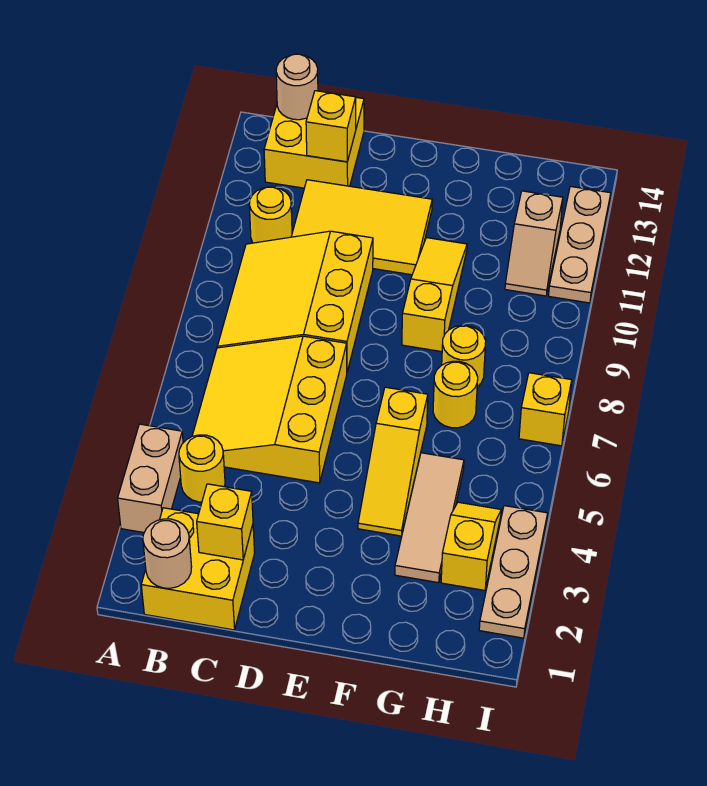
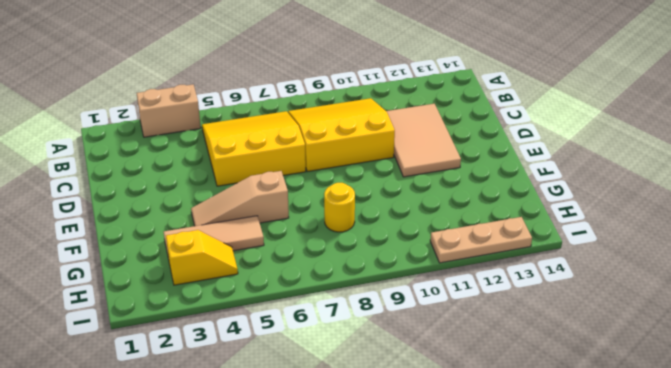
tan 2x3 tile [386,104,461,177] -> yellow 2x3 tile [291,180,432,275]
tan 1x3 slope [191,171,289,226] -> yellow 1x3 slope [358,387,428,536]
none -> yellow 2x2 brick [141,508,255,630]
none -> yellow 1x1 round brick [179,435,225,502]
none -> yellow 1x1 round brick [249,187,292,243]

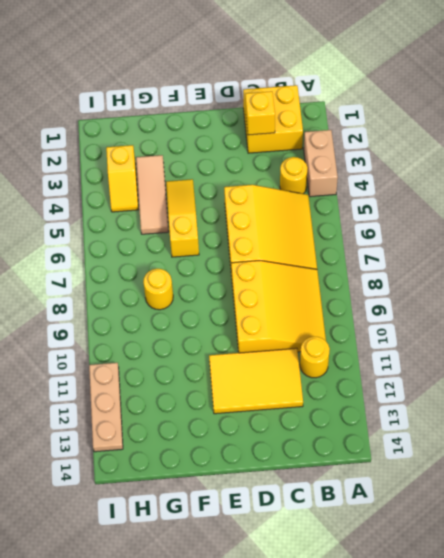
none -> yellow 2x2 brick [264,97,364,188]
none -> yellow 1x3 slope [402,238,467,352]
none -> yellow 1x1 round brick [433,361,478,428]

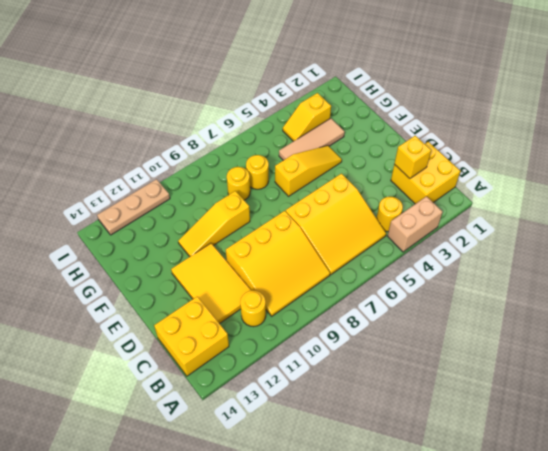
none -> tan 1x2 slope [505,191,563,296]
none -> tan 1x3 plate [479,506,548,638]
none -> yellow 1x1 brick [519,373,572,446]

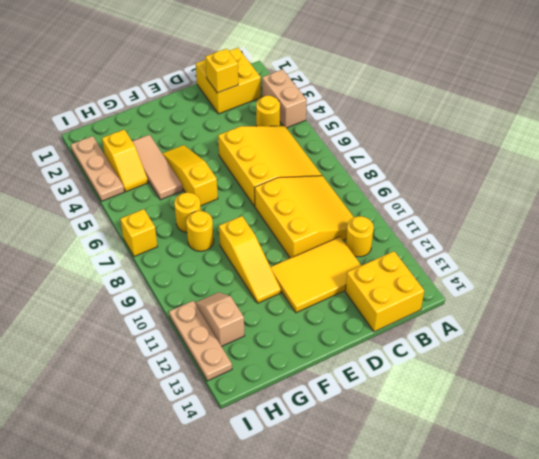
none -> tan 1x1 round brick [143,519,192,588]
none -> tan 1x1 round brick [276,54,318,120]
none -> yellow 1x1 brick [306,91,356,162]

